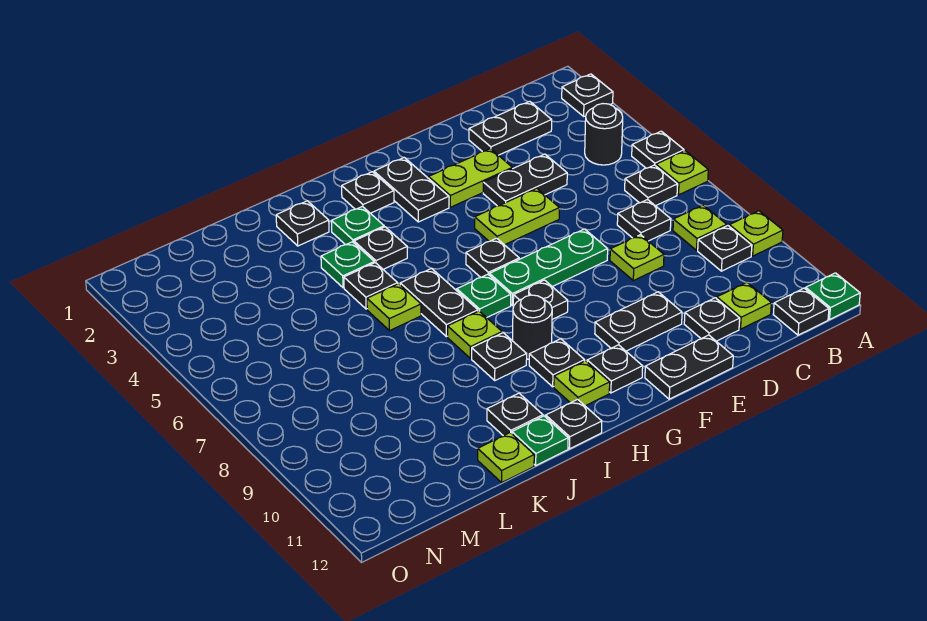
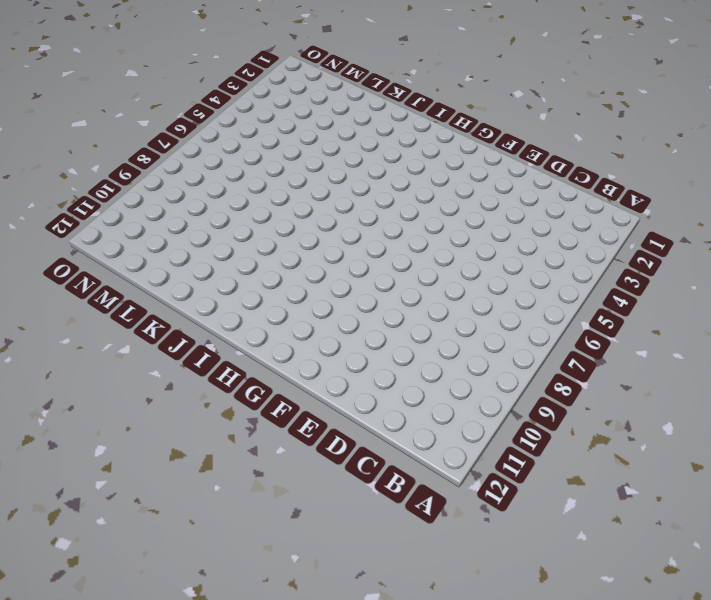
none -> black 1x1 plate [562,74,613,116]
none -> black 1x1 plate [632,131,684,168]
none -> lime 1x1 plate [656,151,708,195]
none -> lime 1x1 plate [729,211,783,256]

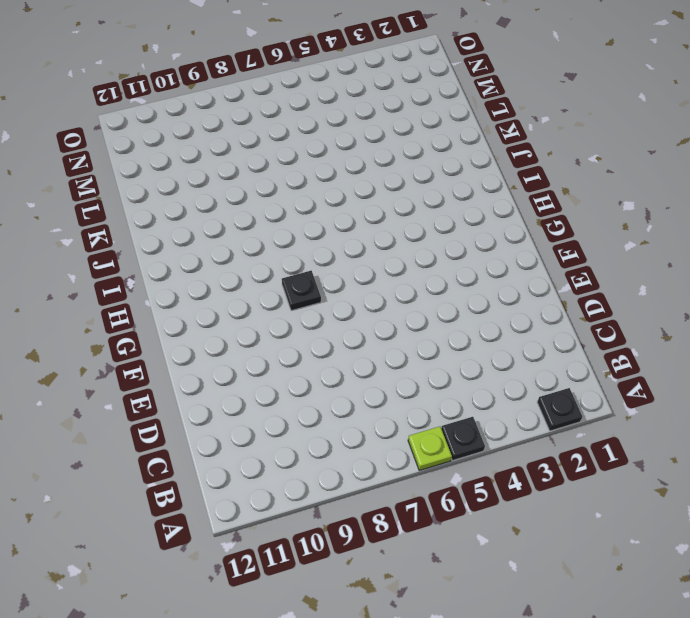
none -> lime 1x1 plate [729,211,783,256]
none -> green 1x1 plate [806,273,860,319]
none -> black 1x1 round brick [585,104,623,165]
none -> black 1x1 plate [625,165,678,206]

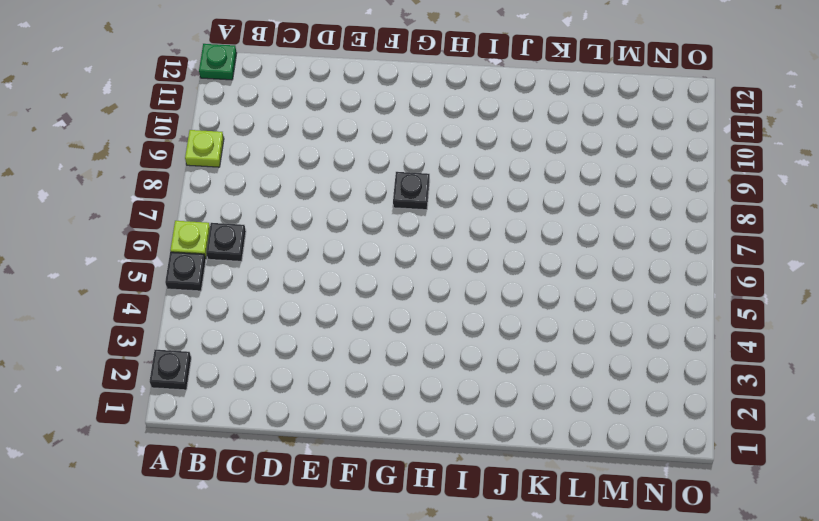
none -> black 1x1 round brick [585,104,623,165]
none -> lime 1x1 plate [673,205,727,250]
none -> black 1x1 plate [698,226,752,271]
none -> black 1x1 plate [773,288,829,335]

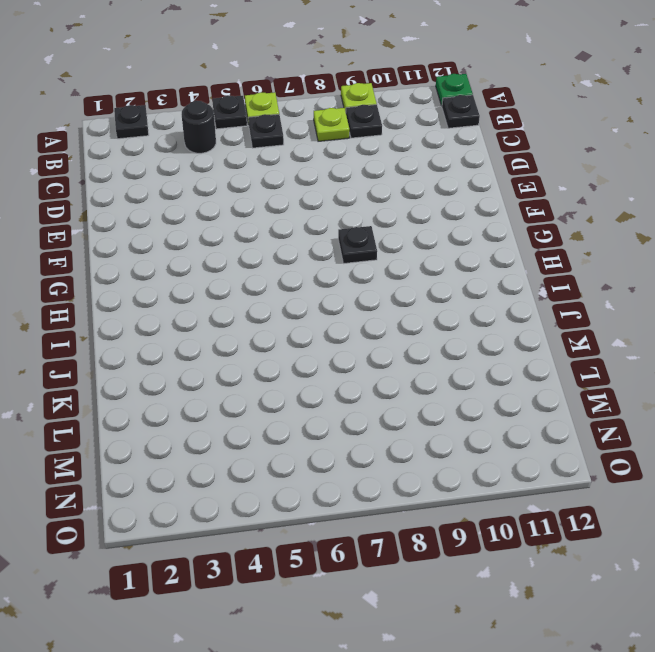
none -> black 1x2 plate [469,101,552,155]
none -> black 1x1 plate [617,200,671,241]
none -> lime 1x1 plate [717,282,771,329]
none -> black 1x2 plate [483,154,567,206]

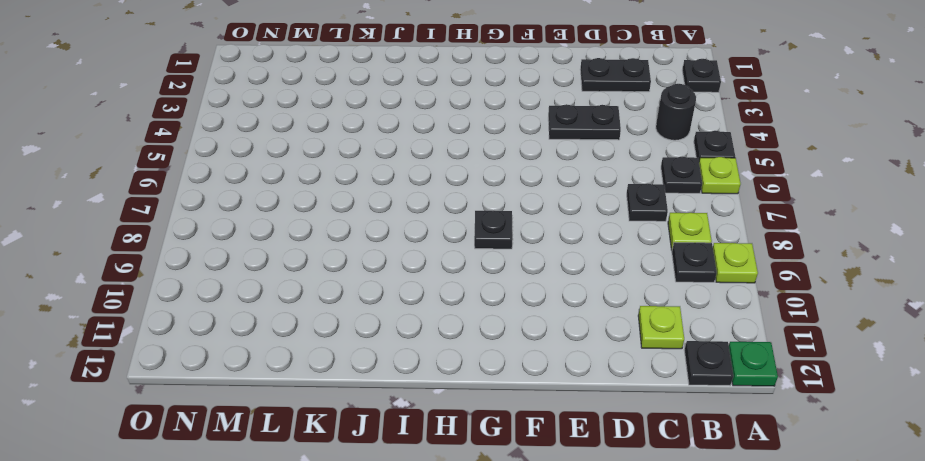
none -> lime 1x1 plate [610,235,664,281]
none -> black 1x1 plate [684,298,740,341]
none -> lime 1x2 plate [429,149,512,207]
none -> lime 1x2 plate [475,188,559,245]

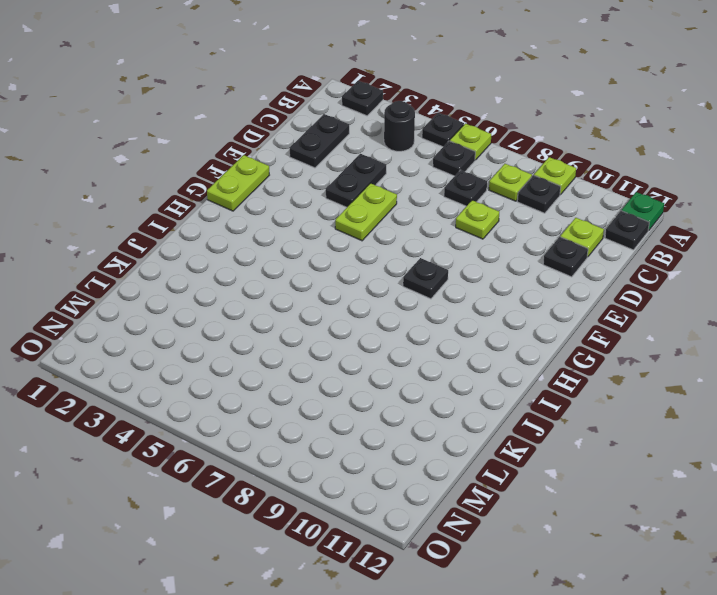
lime 1x2 plate [207,155,269,211] -> lime 1x2 plate moved to [429,149,512,207]
none -> green 1x3 plate [490,229,608,305]
none -> black 1x2 plate [595,292,682,351]
none -> black 1x2 plate [645,335,733,399]
none -> black 1x2 plate [374,158,449,222]

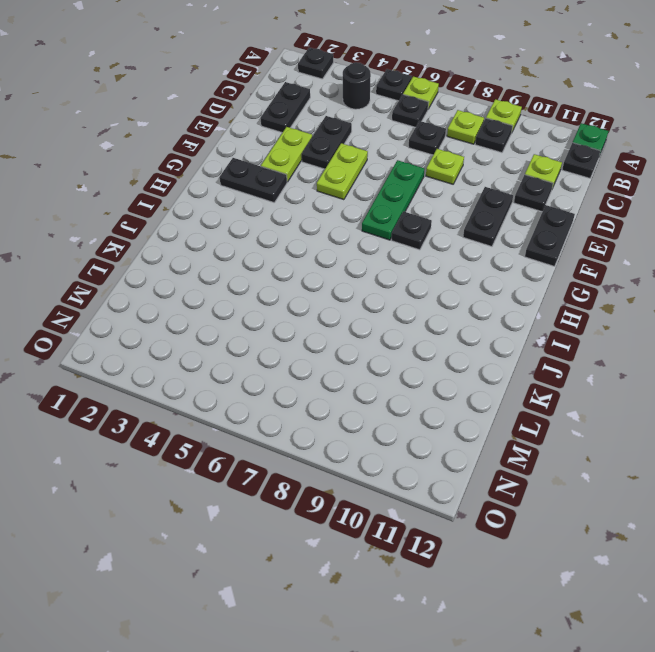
none -> black 1x1 plate [466,238,519,277]
none -> black 1x1 plate [587,345,643,393]
none -> black 1x1 plate [342,172,394,213]
none -> green 1x1 plate [457,274,511,318]

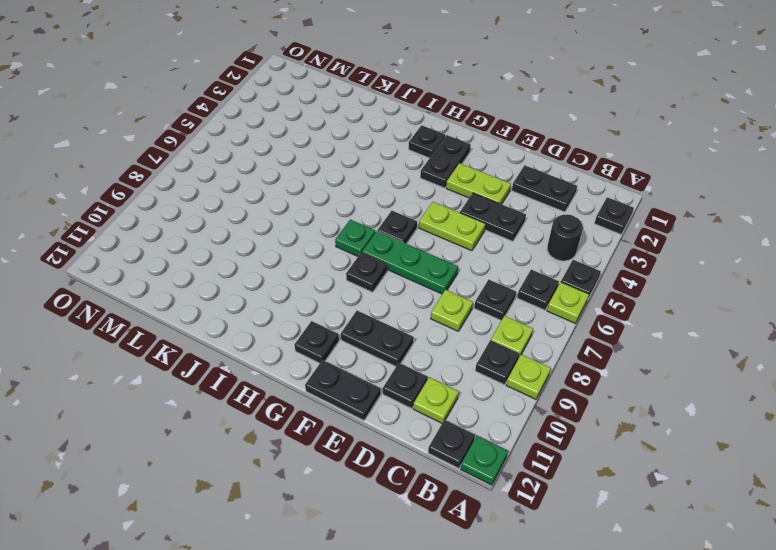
none -> black 1x1 round brick [513,295,552,359]
none -> black 1x1 plate [529,339,584,387]
none -> lime 1x1 plate [554,361,610,406]
none -> green 1x1 plate [331,206,384,245]

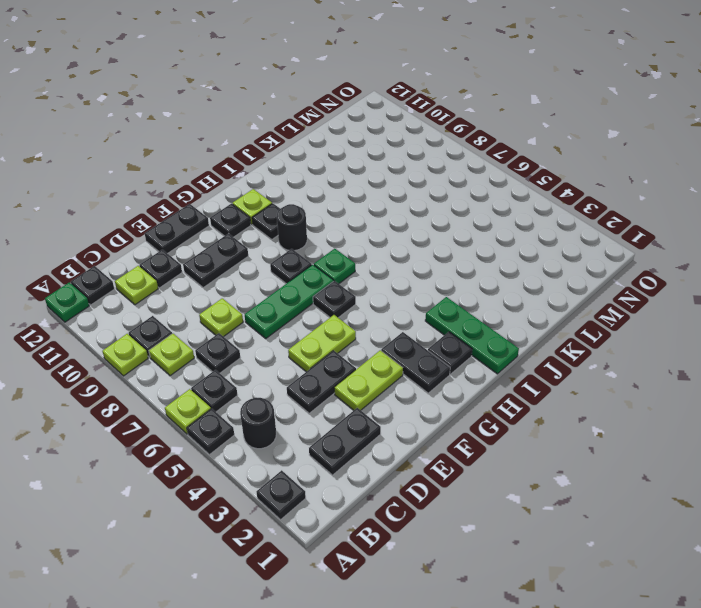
green 1x3 plate [425,297,519,374] -> green 1x1 plate [331,206,384,245]
none -> black 1x1 plate [354,227,407,269]
none -> black 1x2 plate [400,268,478,337]
none -> lime 1x1 plate [448,311,502,358]
none -> black 1x1 plate [472,333,527,380]

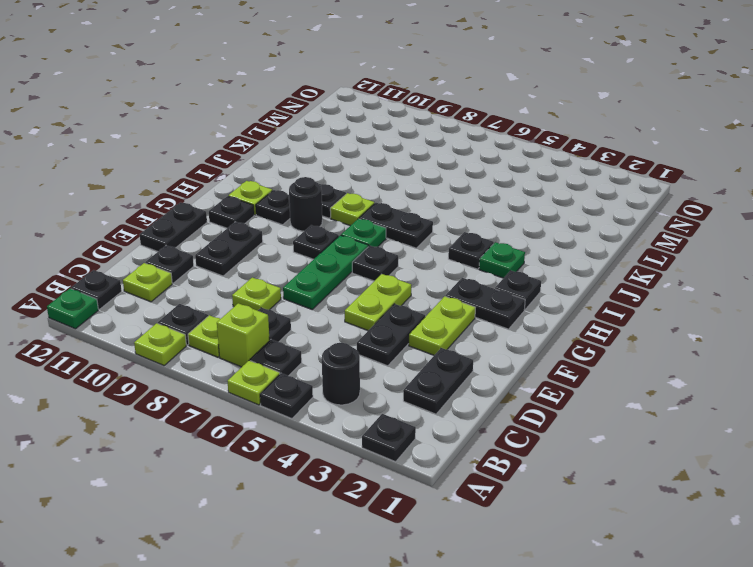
lime 1x1 brick [217,303,270,367] -> none
none -> black 1x1 plate [546,399,602,449]
none -> black 1x1 plate [276,201,329,246]
none -> green 1x1 plate [321,242,374,288]
none -> black 1x1 plate [344,263,398,309]

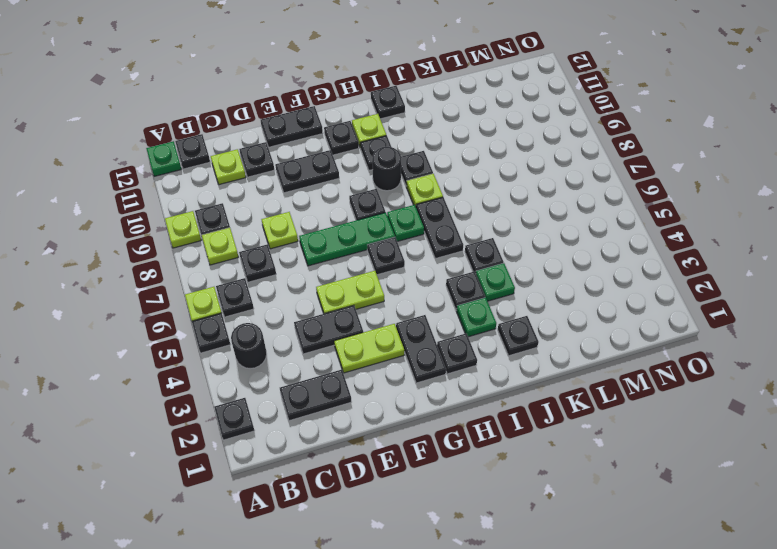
none -> lime 1x1 plate [367,284,421,331]
none -> black 1x1 plate [487,393,543,436]
none -> green 1x1 plate [512,416,568,465]
none -> lime 1x1 plate [478,433,534,482]

